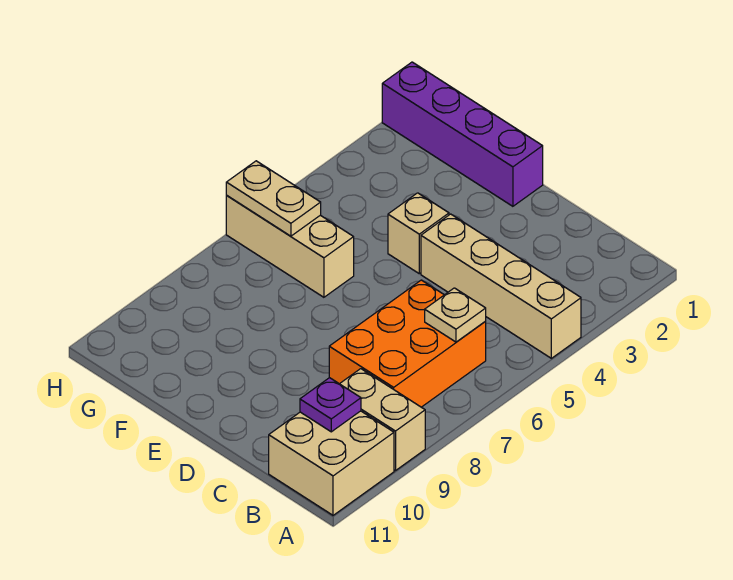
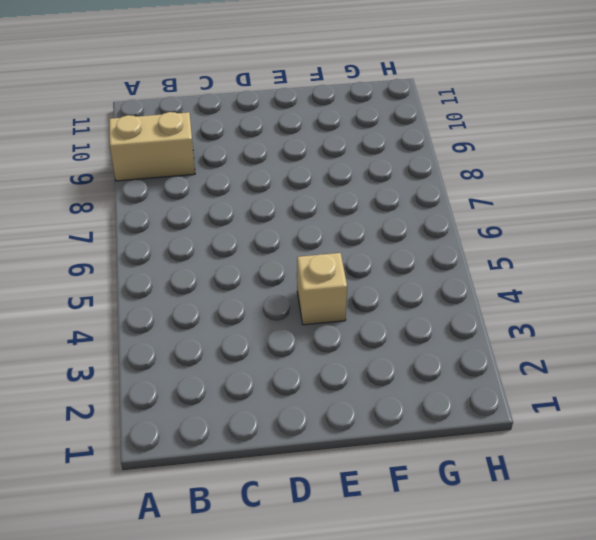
none -> tan 1x4 brick [421,214,581,358]
none -> tan 2x2 brick [269,411,394,515]

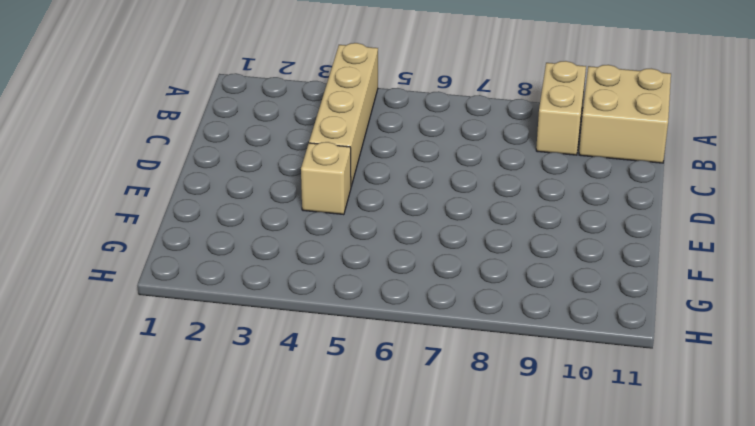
none -> orange 2x3 brick [329,280,486,407]
none -> purple 1x4 brick [382,62,543,206]

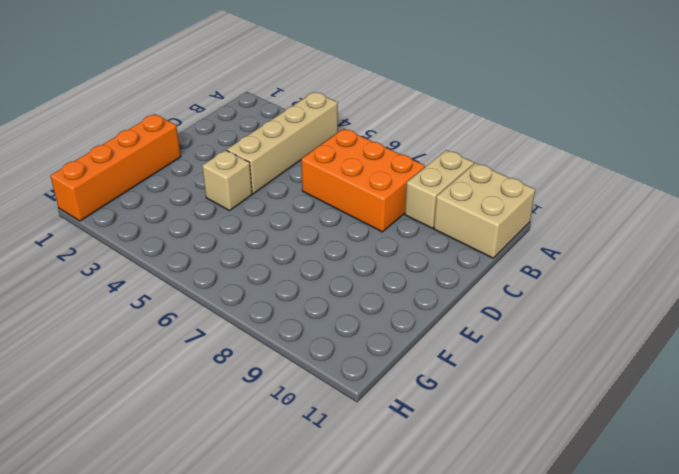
orange 1x4 brick [50,114,181,221] -> purple 1x4 brick [382,62,543,206]
none -> tan 1x3 brick [226,196,354,297]
none -> tan 1x1 plate [425,288,486,342]

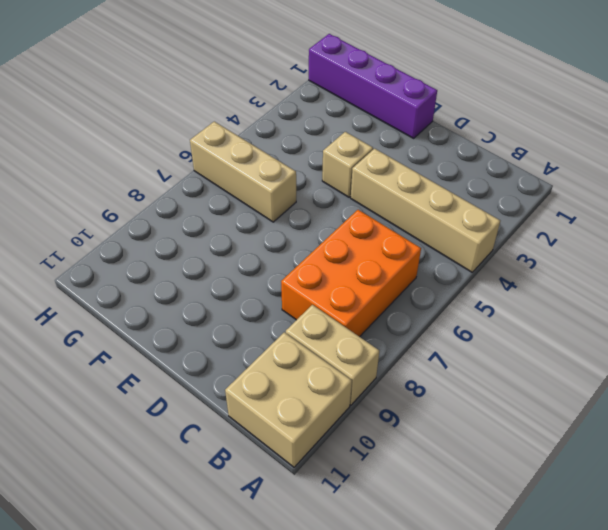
none -> tan 1x1 plate [425,288,486,342]
none -> purple 1x1 plate [300,378,361,432]

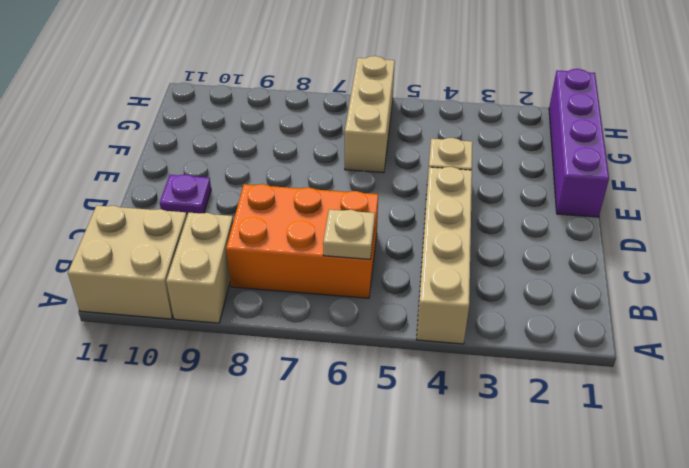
purple 1x1 plate [160,174,211,215] -> purple 1x1 plate moved to [300,378,361,432]
none -> tan 1x2 plate [226,161,321,236]

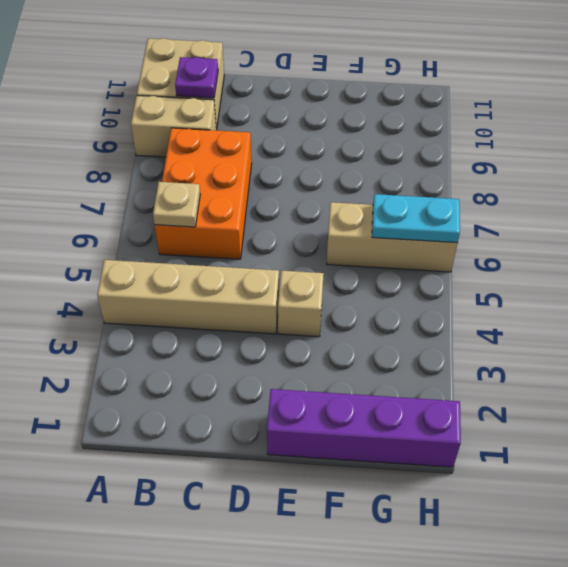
cyan 1x2 plate [372,194,460,243] -> tan 1x2 plate [226,161,321,236]

